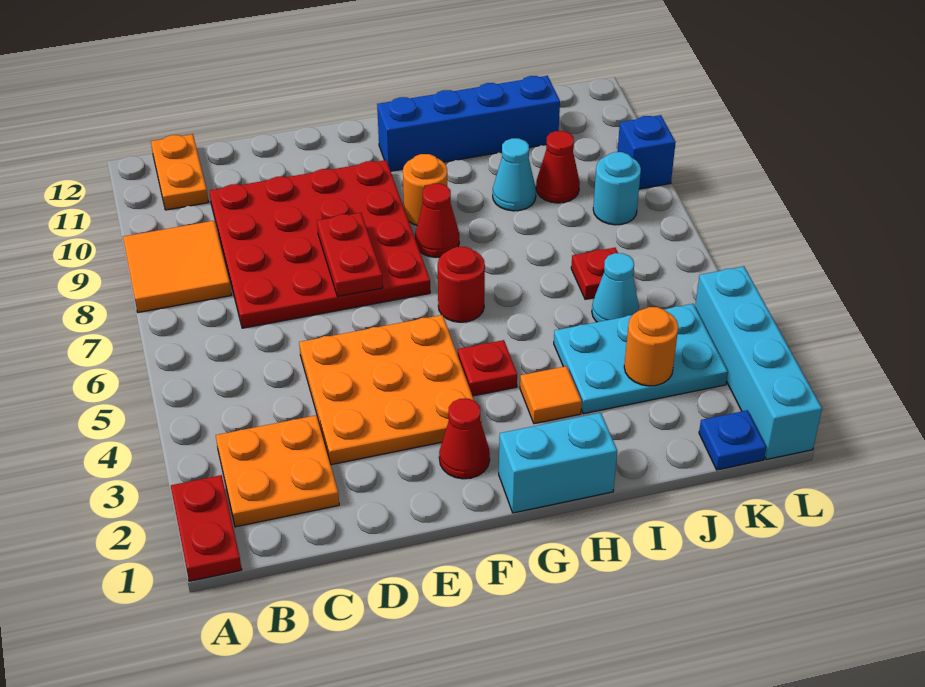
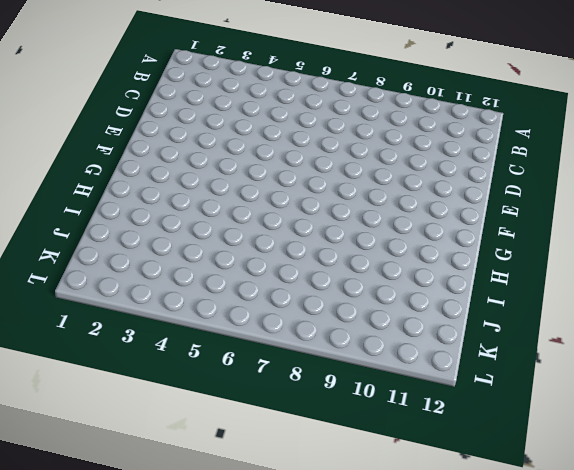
none -> red 1x2 plate [171,475,242,581]
none -> orange 2x2 tile [123,221,231,312]
none -> orange 2x2 plate [216,415,339,527]

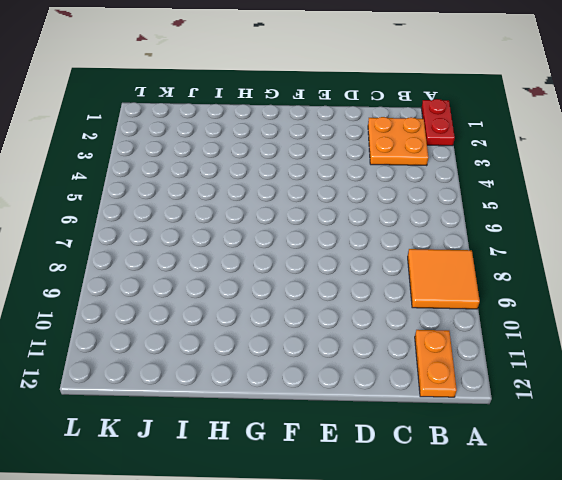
none -> red 4x4 plate [209,160,430,328]
none -> orange 3x3 plate [299,315,482,465]
none -> red 1x1 cone [439,399,490,479]

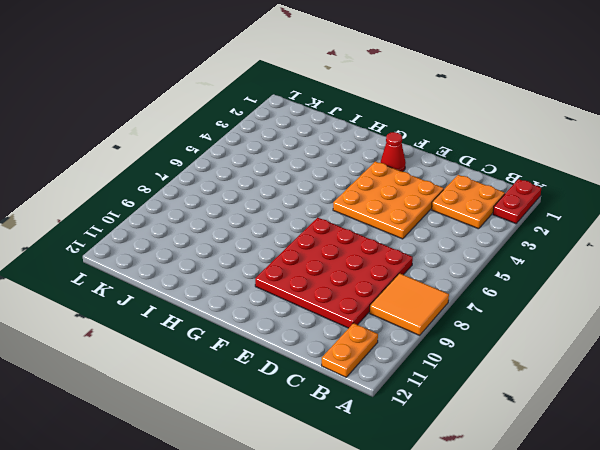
none -> cyan 1x2 brick [499,413,617,513]
none -> red 1x1 plate [458,340,517,396]
none -> red 1x1 round brick [438,247,485,322]

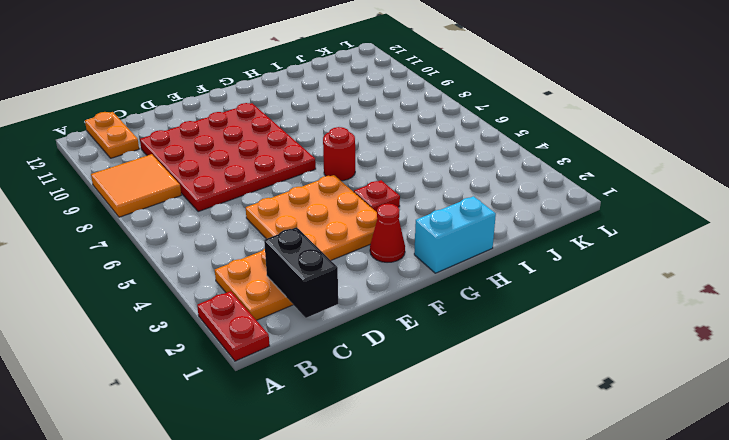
black 1x2 brick [264,227,338,318] -> none
none -> red 1x1 cone [415,184,459,257]
none -> orange 1x1 round brick [403,154,447,225]
none -> blue 1x4 brick [377,76,560,171]

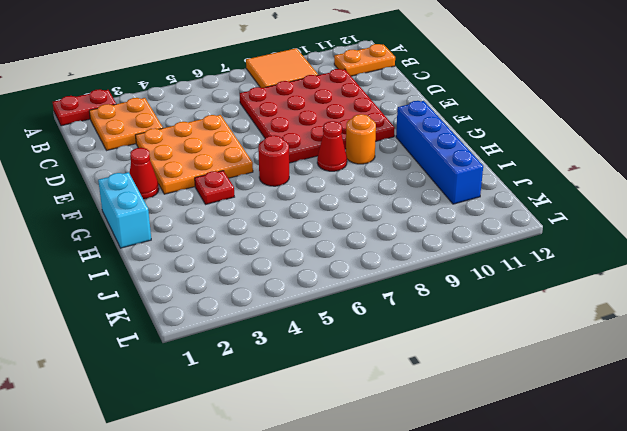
none -> orange 1x1 tile [520,366,582,424]
none -> cyan 2x3 plate [554,304,728,414]
none -> cyan 1x1 cone [493,138,536,211]

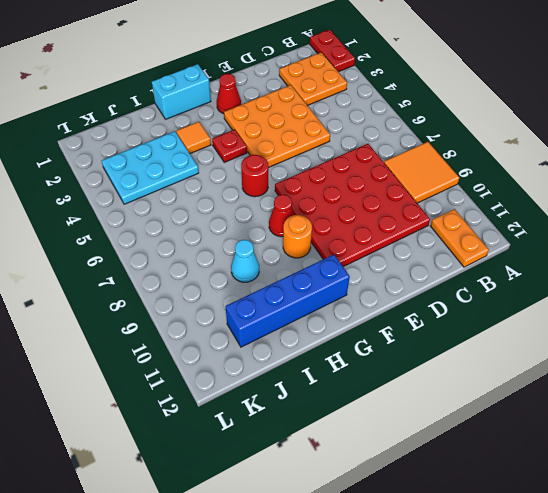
none -> cyan 1x1 cone [592,253,639,322]
none -> red 1x1 plate [571,248,618,299]
none -> red 1x1 cone [536,131,580,203]

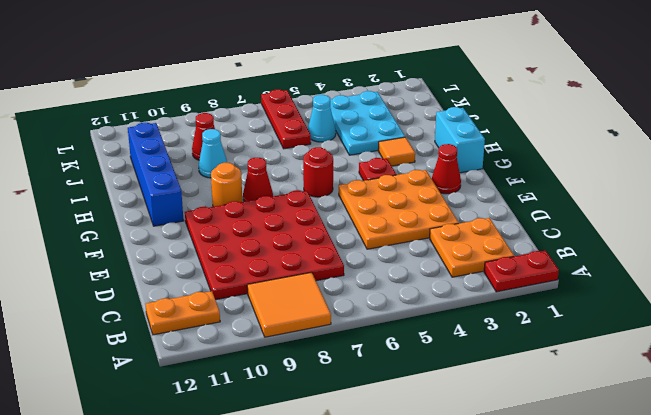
red 1x3 plate [261,90,311,149] -> red 1x1 plate [571,248,618,299]
none -> blue 1x1 plate [699,410,766,470]
none -> cyan 1x1 round brick [593,152,641,225]
none -> cyan 1x4 brick [695,266,822,459]

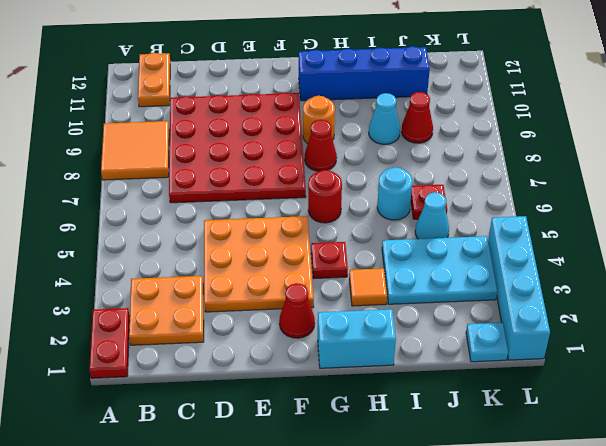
cyan 1x1 round brick [377,167,412,220] -> cyan 1x1 round brick moved to [593,152,641,225]
cyan 1x1 plate [466,322,508,362] -> blue 1x1 plate [699,410,766,470]
none -> blue 1x1 brick [617,115,676,189]
none -> red 1x2 plate [317,213,383,296]
none -> orange 1x1 round brick [624,307,678,386]

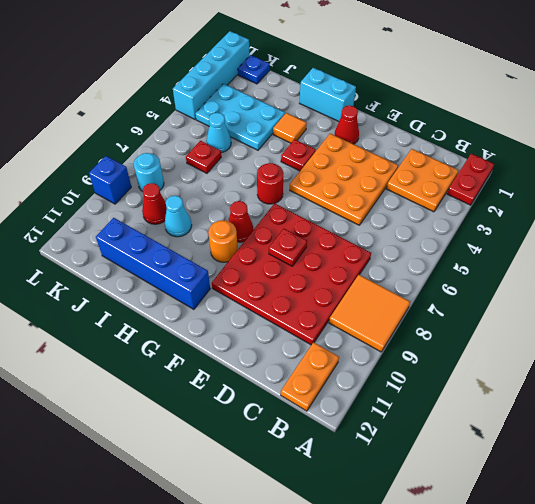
red 1x1 plate [269,229,307,266] -> red 1x2 plate [317,213,383,296]
none -> orange 1x1 round brick [624,307,678,386]

